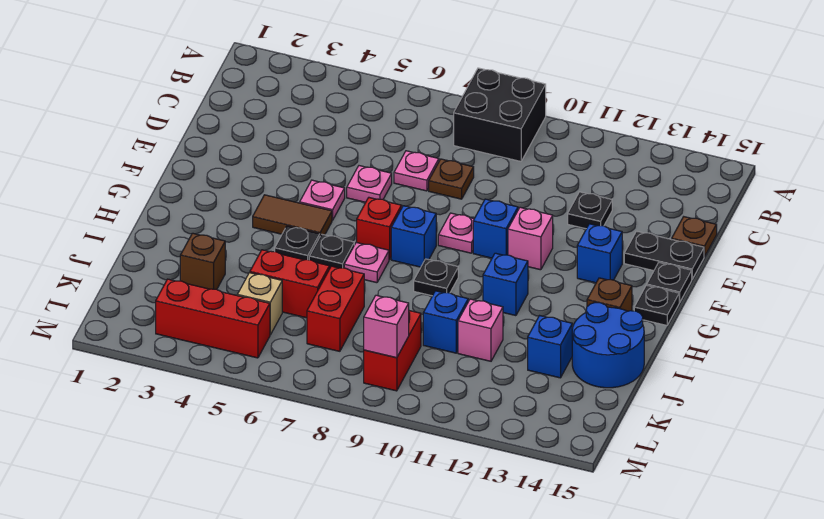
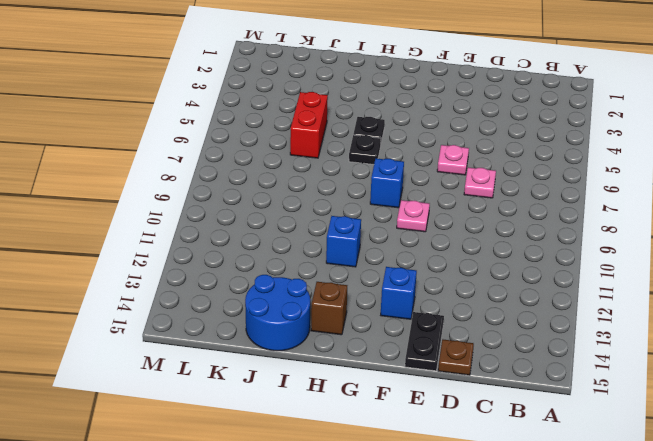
none -> black 2x2 brick [454,68,546,161]
none -> brown 1x1 plate [429,159,474,199]
none -> black 1x1 plate [568,192,612,229]
none -> pink 1x1 plate [300,180,345,220]

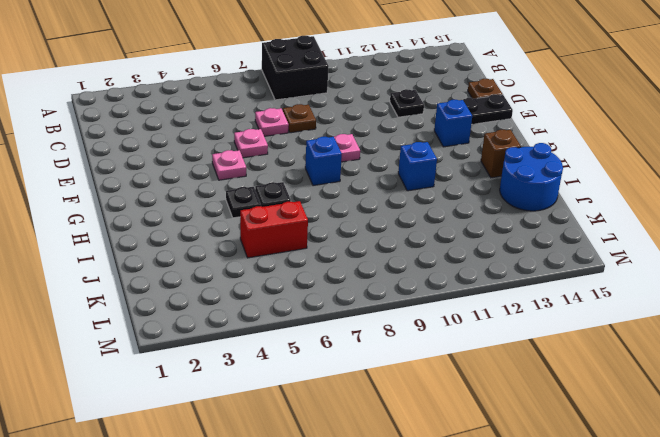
none -> blue 1x1 brick [473,199,518,258]
none -> pink 1x1 brick [508,207,553,270]
none -> black 1x1 plate [647,263,692,302]
none -> brown 1x2 tile [253,195,332,235]

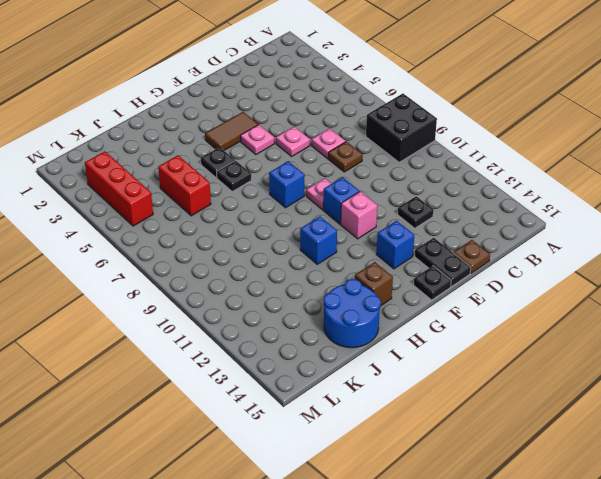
brown 1x2 tile [205,112,258,150] -> brown 1x2 tile turned to [253,195,332,235]
none -> red 1x1 brick [357,198,402,260]
none -> black 1x1 plate [634,285,680,325]
none -> pink 1x1 plate [344,242,389,283]
none -> black 1x1 plate [414,259,458,296]

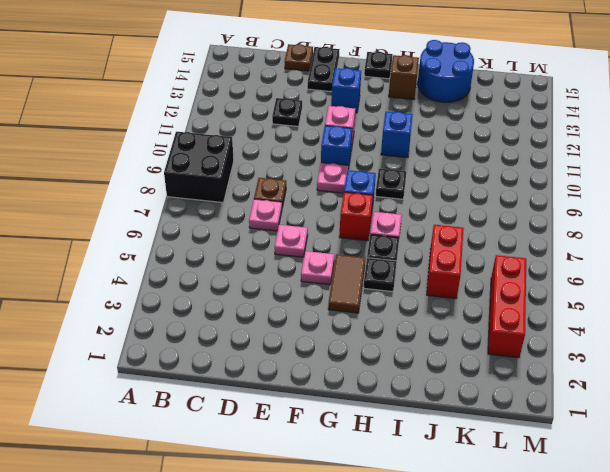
none -> black 1x1 plate [647,263,692,302]
none -> brown 1x1 brick [180,233,225,289]
none -> red 1x2 brick [307,266,364,351]
none -> blue 1x1 brick [423,291,468,353]

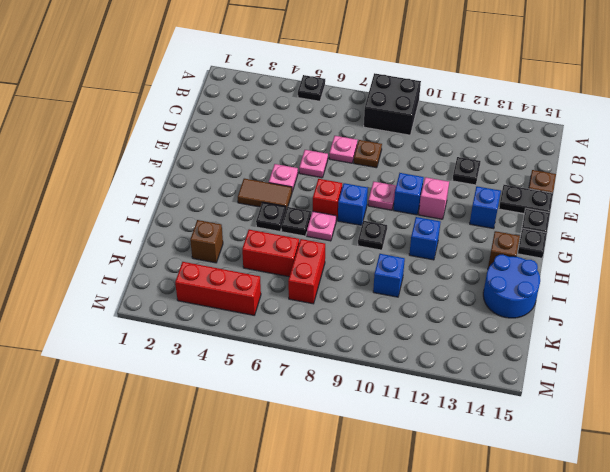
black 1x1 plate [298,75,325,101] -> none
none -> pink 1x1 brick [458,299,503,361]
none -> blue 1x1 brick [528,316,572,378]
none -> tan 1x1 brick [237,273,282,335]
none -> red 1x2 brick [364,311,421,391]

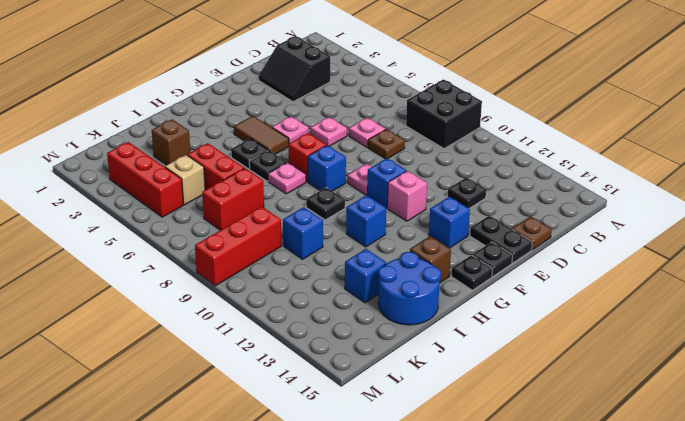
black 2x2 slope [259,36,330,102] -> none
red 1x3 brick [195,207,281,286] -> red 1x2 brick [364,311,421,391]
none -> pink 1x1 brick [458,299,503,361]
none -> pink 1x1 brick [364,295,409,358]

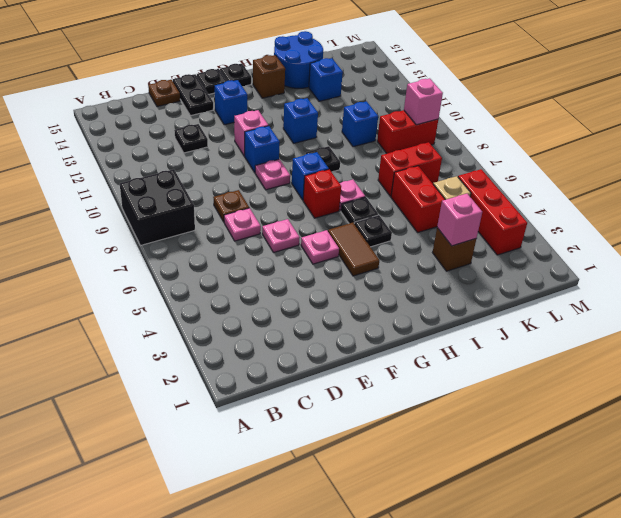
pink 1x1 brick [437,194,482,246] -> pink 1x1 brick moved to [458,299,503,361]

